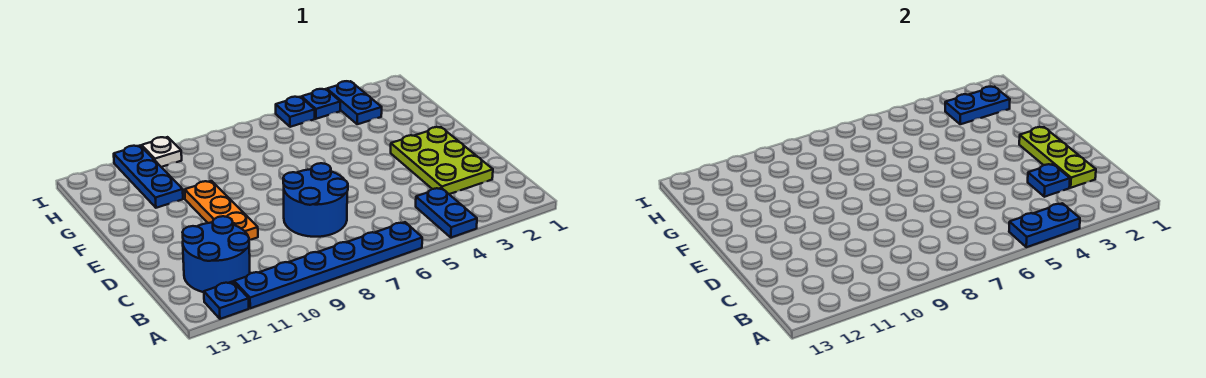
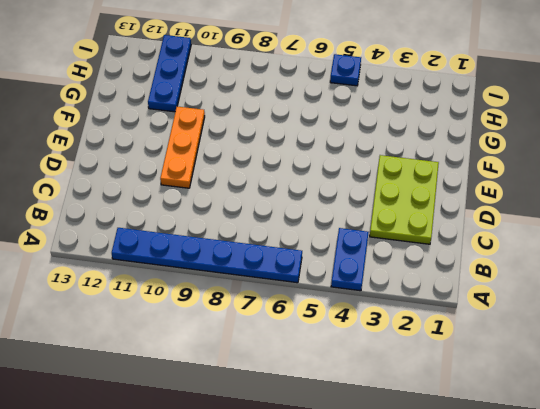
none -> blue 1x1 plate [204,282,249,319]
none -> blue 2x2 round brick [183,216,250,292]
none -> blue 2x2 round brick [283,163,348,237]

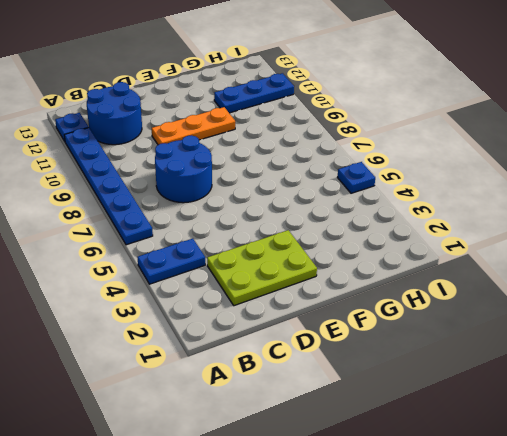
none -> blue 1x2 plate [327,81,382,124]
none -> blue 1x1 plate [301,89,340,119]
none -> white 1x1 plate [142,137,182,167]

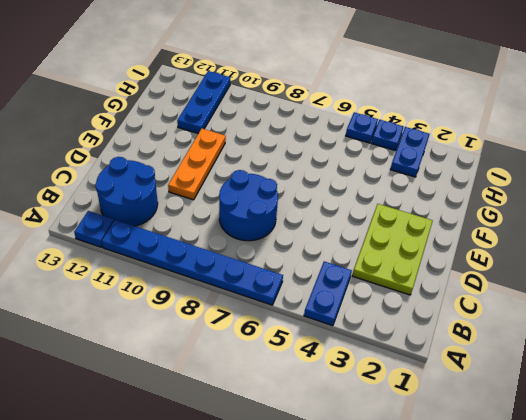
none -> white 1x1 plate [142,137,182,167]
none -> blue 1x2 plate [1009,203,1080,247]
none -> lime 1x3 plate [1019,127,1096,188]

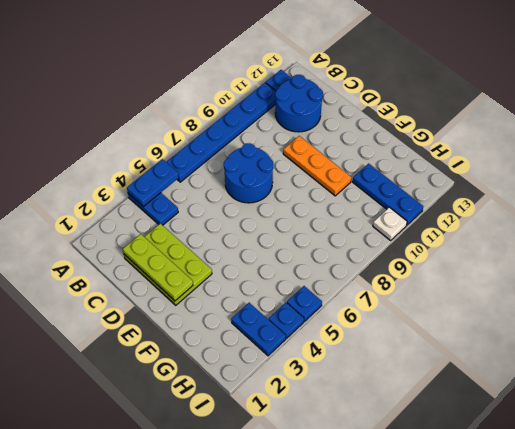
none -> blue 1x1 plate [1028,164,1070,197]
none -> blue 1x2 plate [945,87,1010,124]

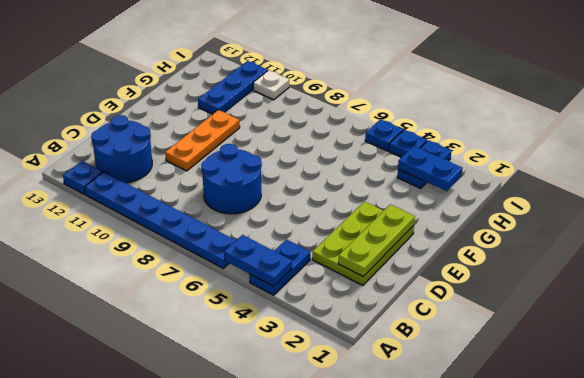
none -> blue 1x1 plate [1028,164,1070,197]

